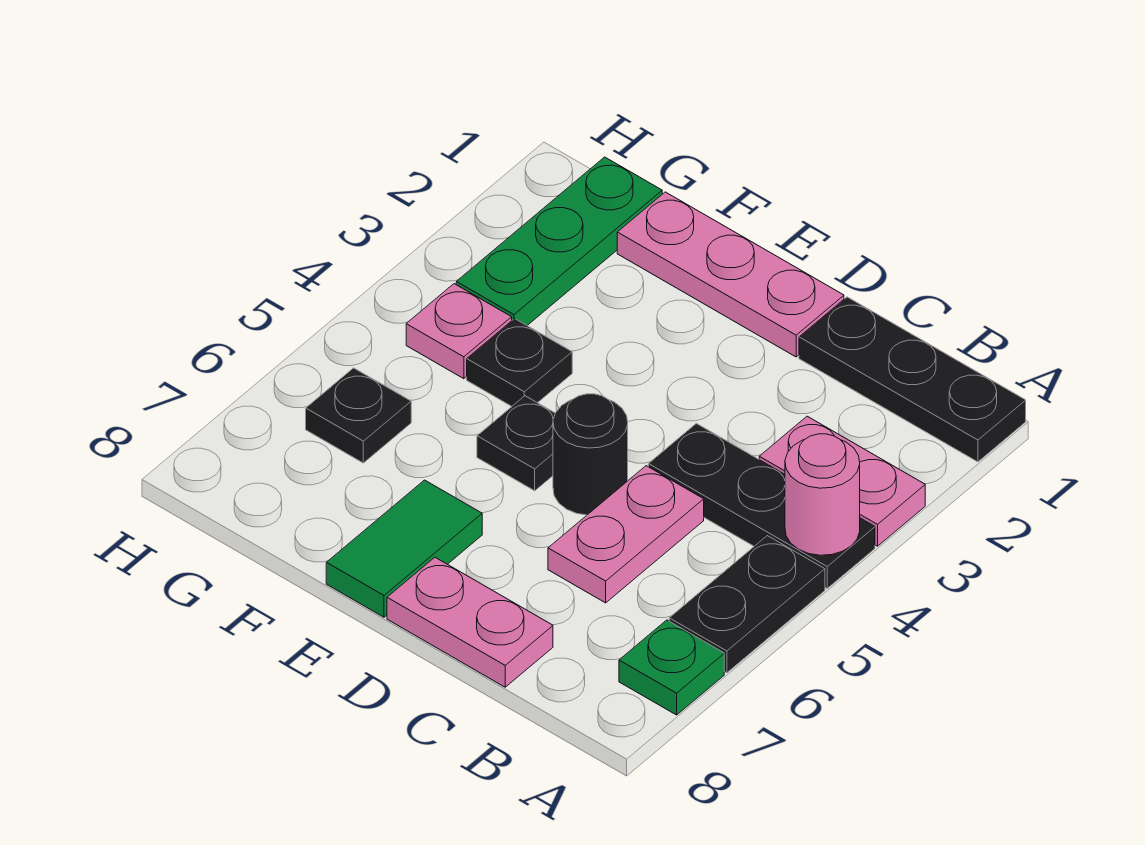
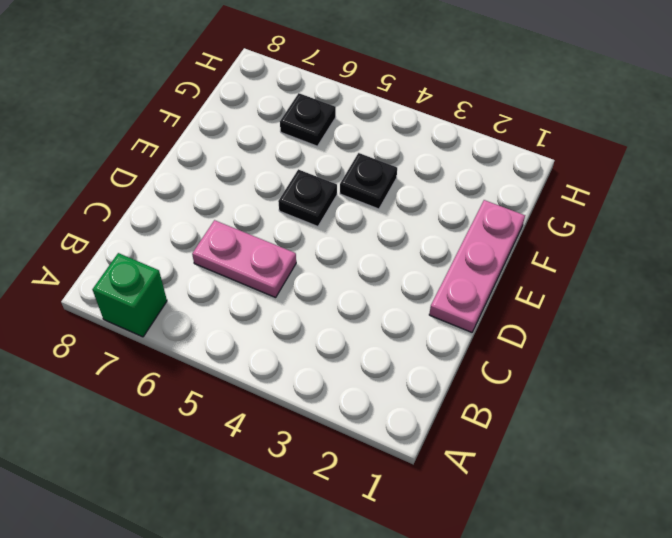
green 1x1 brick [92,253,167,337] -> green 1x1 plate [619,620,724,715]
none -> black 1x3 plate [799,297,1026,462]
none -> pink 1x2 plate [759,416,925,546]
none -> black 1x3 plate [648,423,875,588]

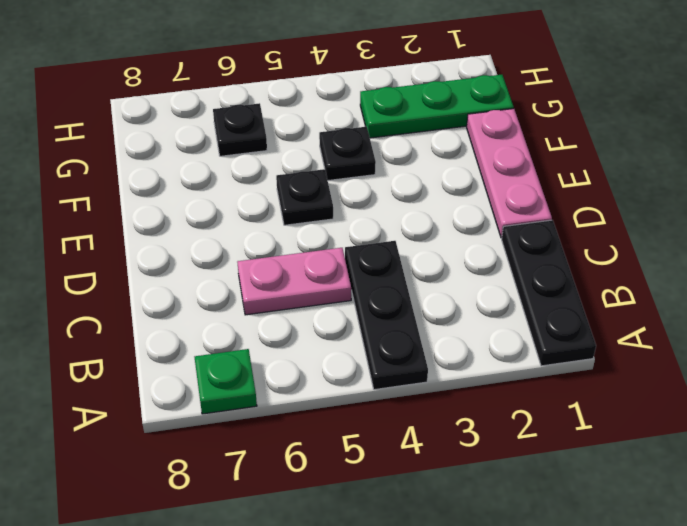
none -> pink 1x2 plate [759,416,925,546]
none -> black 1x2 plate [669,536,825,673]
none -> pink 1x2 plate [387,557,553,687]

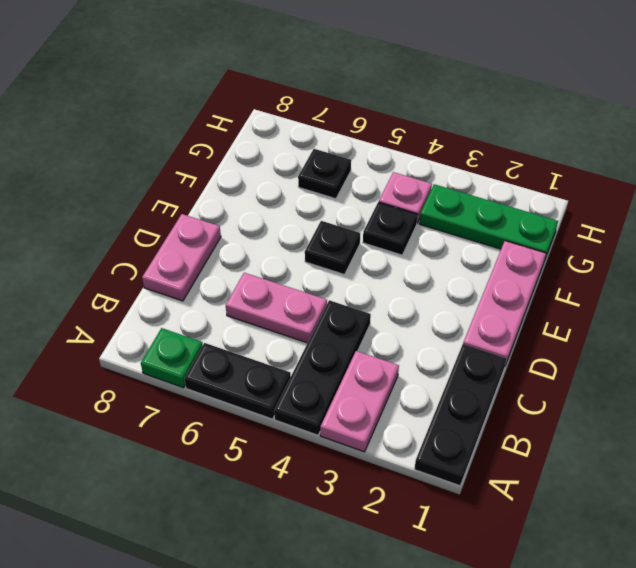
none -> black 1x1 round brick [553,394,628,515]
none -> green 1x2 tile [326,480,482,617]
none -> pink 1x1 round brick [785,434,860,555]

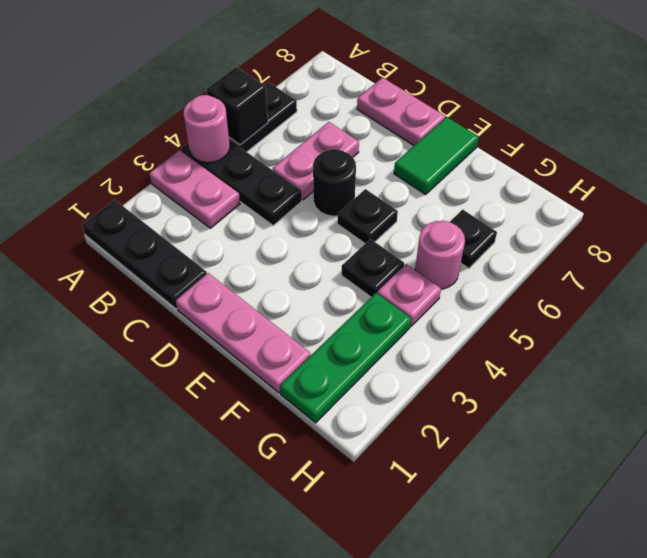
black 1x1 brick [207,67,268,145] -> none
pink 1x1 round brick [415,221,465,289] -> none
none -> green 1x1 plate [619,620,724,715]

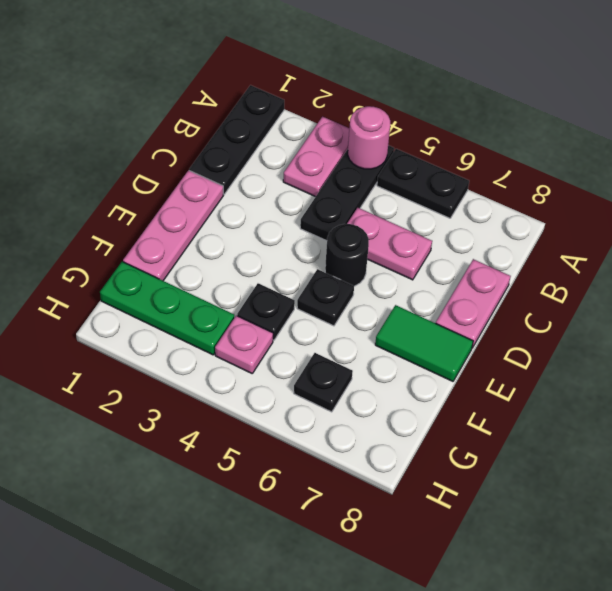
none -> green 1x1 plate [619,620,724,715]

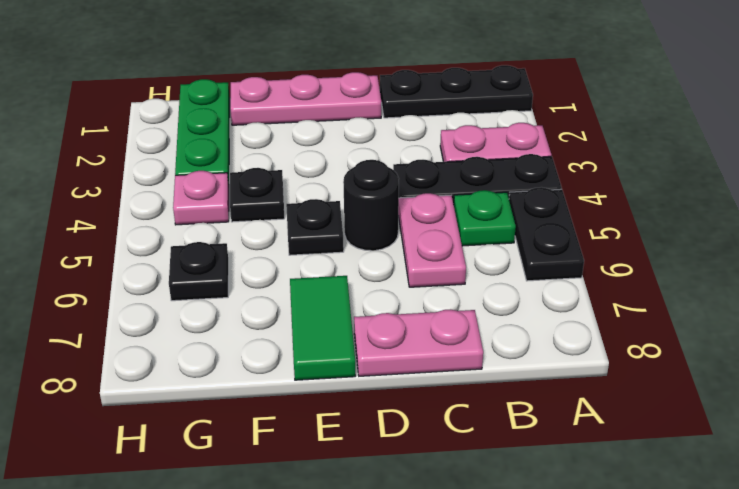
green 1x1 plate [454,190,516,246] -> green 1x1 plate moved to [619,620,724,715]
none -> pink 1x1 round brick [785,434,860,555]

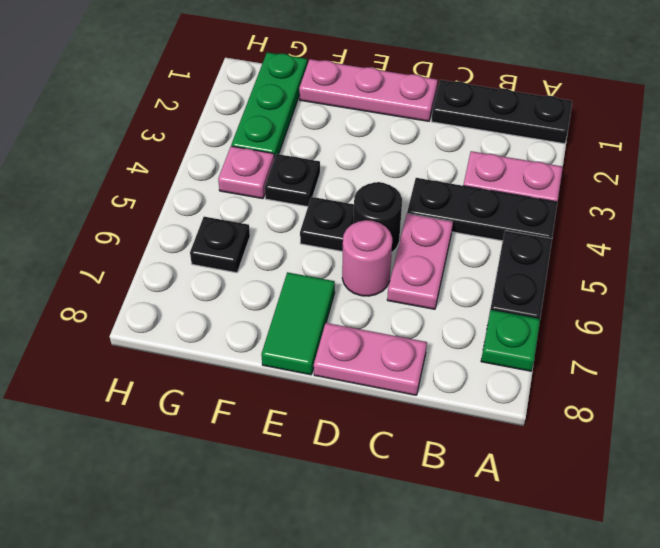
pink 1x1 round brick [342,220,392,296] -> pink 1x1 round brick moved to [785,434,860,555]

